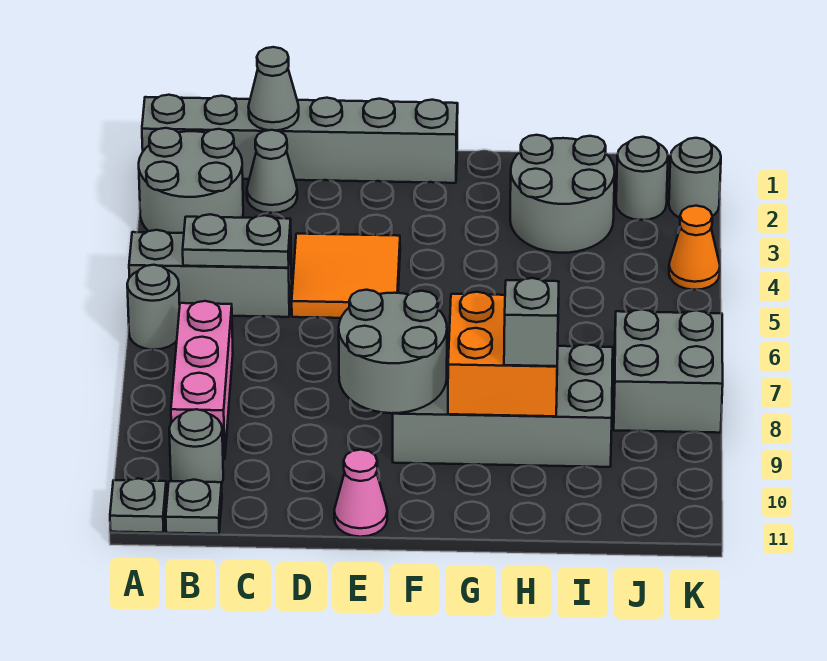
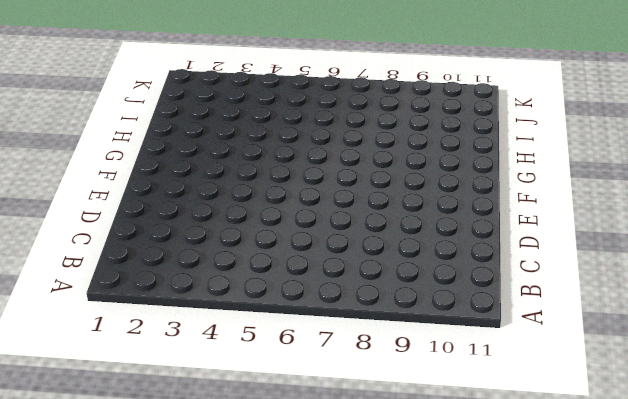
none -> grey 1x6 brick [142,95,458,183]
none -> grey 2x2 round brick [139,128,243,233]
none -> grey 1x3 brick [129,230,292,317]

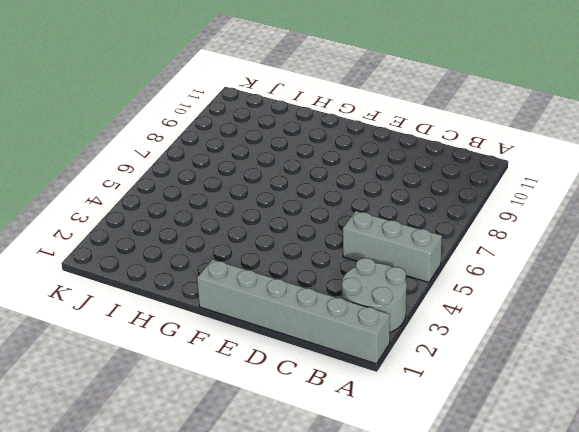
none -> grey 1x1 round brick [127,265,180,350]
none -> grey 1x1 plate [110,478,167,533]
none -> pink 1x3 brick [171,301,233,459]

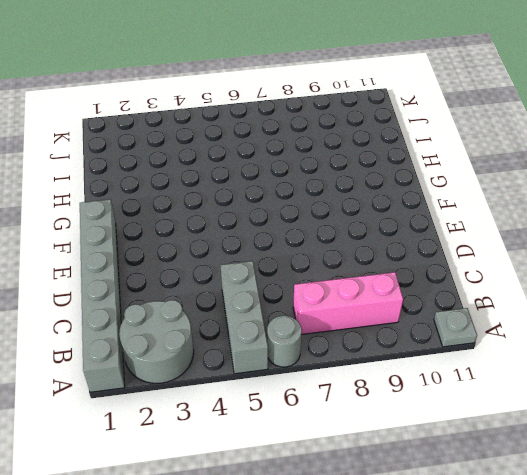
none -> grey 1x1 round brick [169,409,223,483]
none -> grey 1x1 plate [166,480,222,534]
none -> grey 1x1 cone [247,130,297,213]

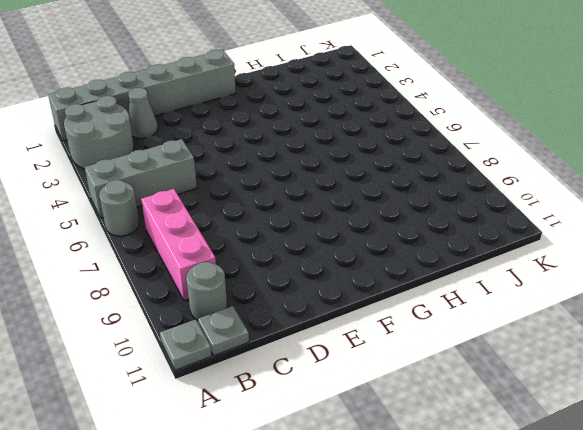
none -> orange 2x2 tile [292,234,400,318]
none -> pink 1x1 cone [334,450,387,537]
none -> grey 2x4 brick [393,344,613,467]

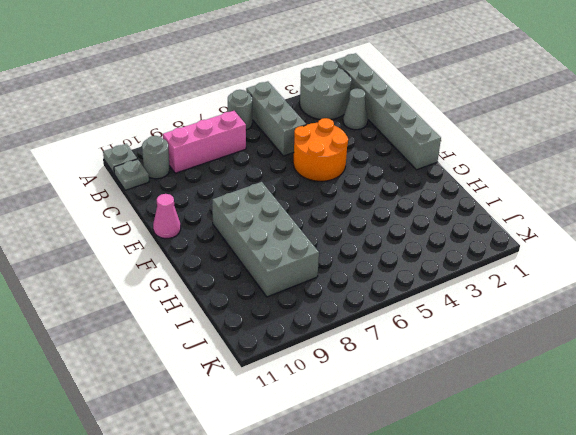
orange 2x2 round brick [293,118,348,181] -> orange 2x2 tile [292,234,400,318]
none -> grey 2x2 round brick [510,135,615,253]
none -> grey 1x1 round brick [616,137,668,220]
none -> grey 2x2 brick [614,309,723,433]

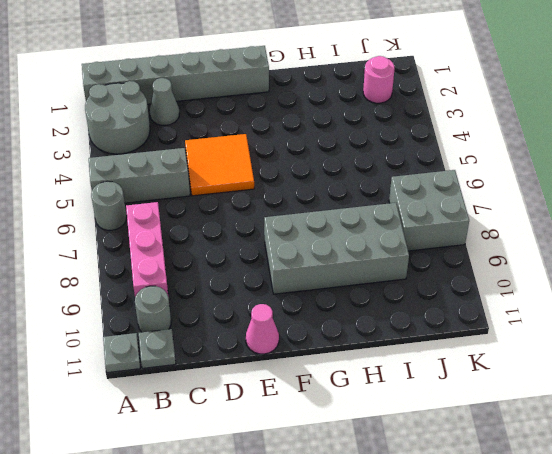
pink 1x1 round brick [363,56,394,103] -> grey 1x1 round brick [616,137,668,220]
none -> grey 2x2 round brick [510,135,615,253]
none -> grey 1x1 round brick [669,138,721,218]
none -> orange 1x1 cone [669,206,720,290]

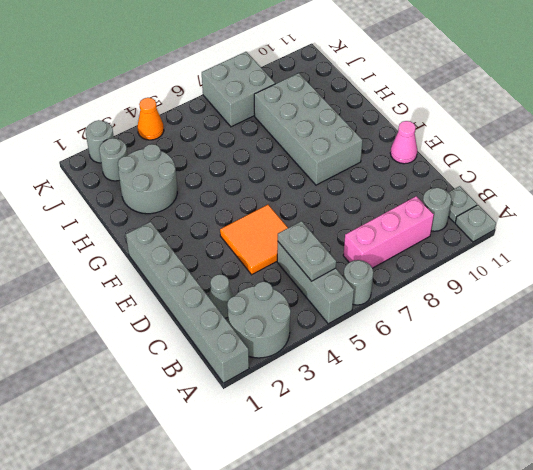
none -> grey 1x1 cone [248,47,299,130]
none -> grey 2x2 round brick [339,290,447,413]
none -> orange 2x2 brick [448,292,559,416]

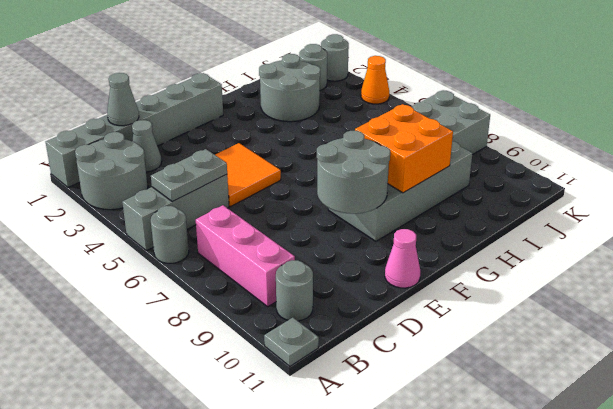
none -> grey 1x1 plate [166,480,222,534]
none -> grey 1x1 brick [504,278,559,366]

